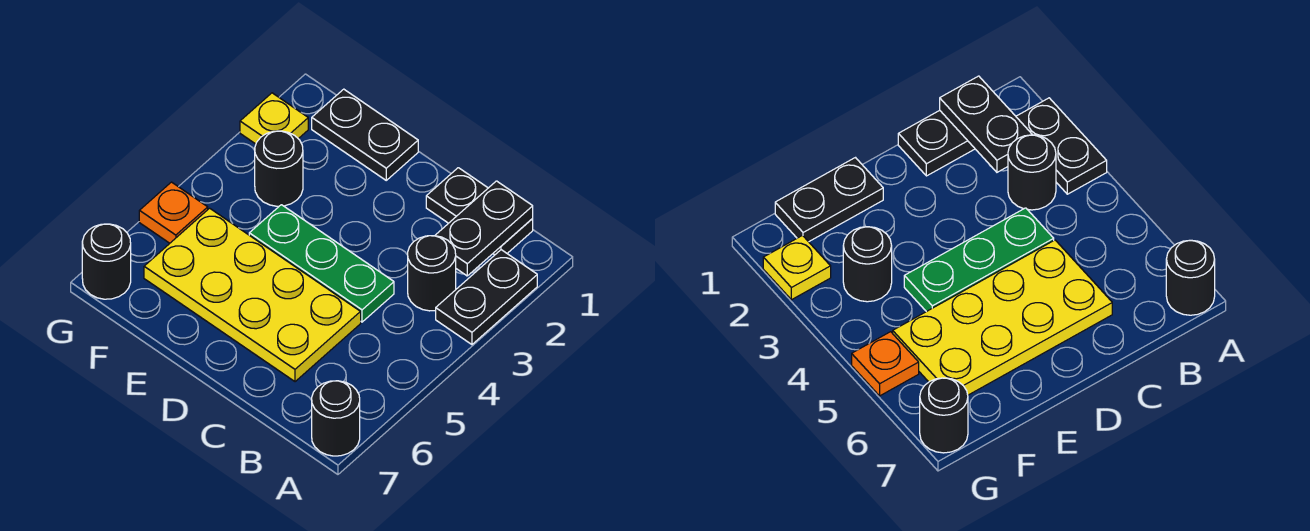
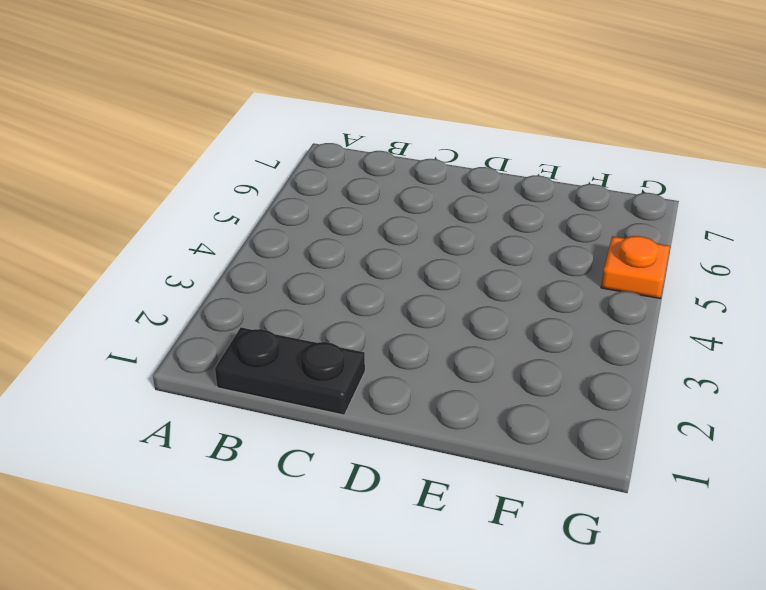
none -> black 1x2 plate [436,250,537,344]
none -> black 1x1 round brick [312,381,360,456]
none -> black 1x1 round brick [408,236,456,311]

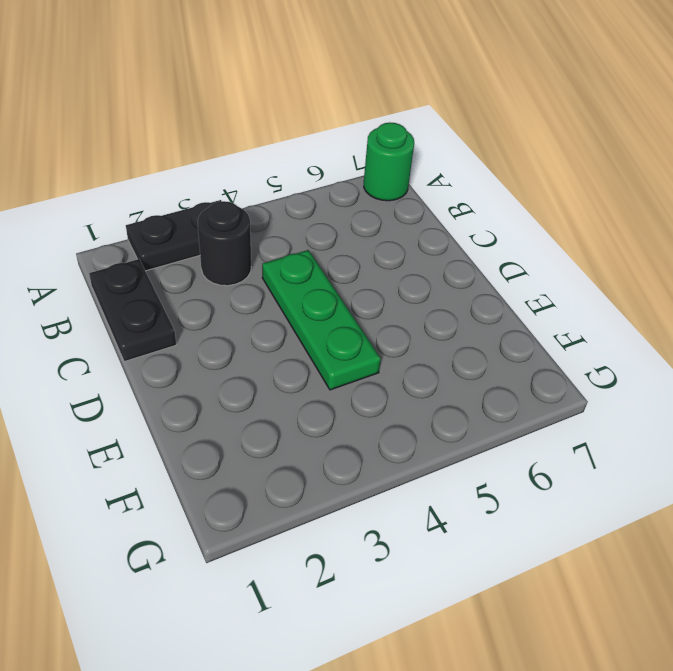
green 1x1 round brick [364,123,414,201] -> black 1x1 round brick [312,381,360,456]
none -> yellow 2x4 plate [144,208,361,382]
none -> black 1x2 plate [312,89,418,180]
none -> black 1x1 round brick [255,131,303,206]

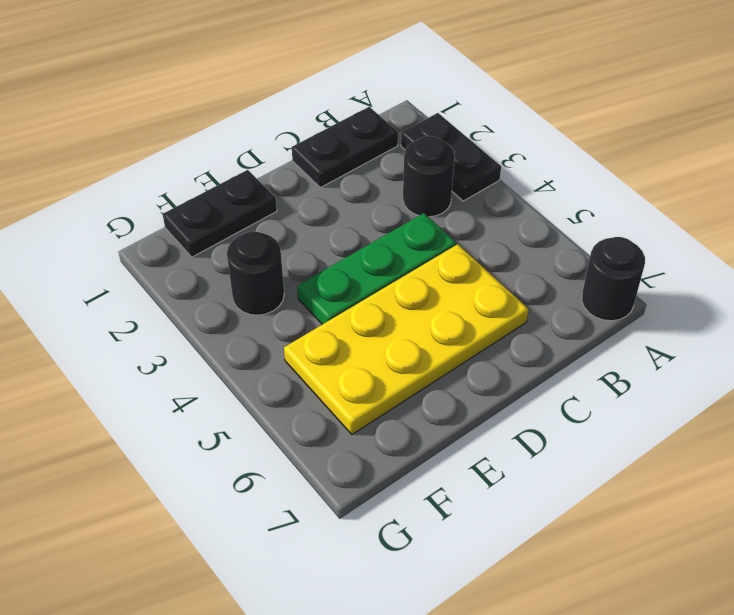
none -> yellow 1x1 plate [240,93,308,144]
none -> orange 1x1 plate [139,182,208,243]
none -> black 1x1 round brick [82,224,131,299]

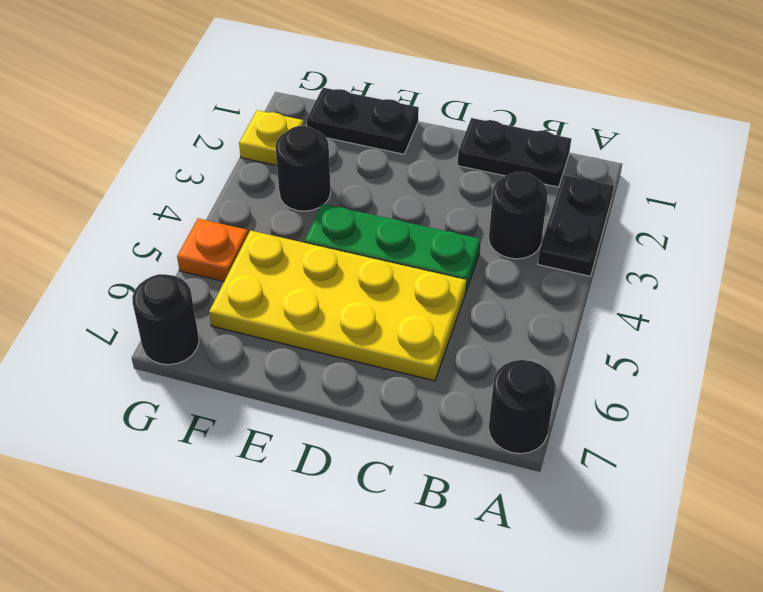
none -> black 1x2 plate [435,181,533,276]

